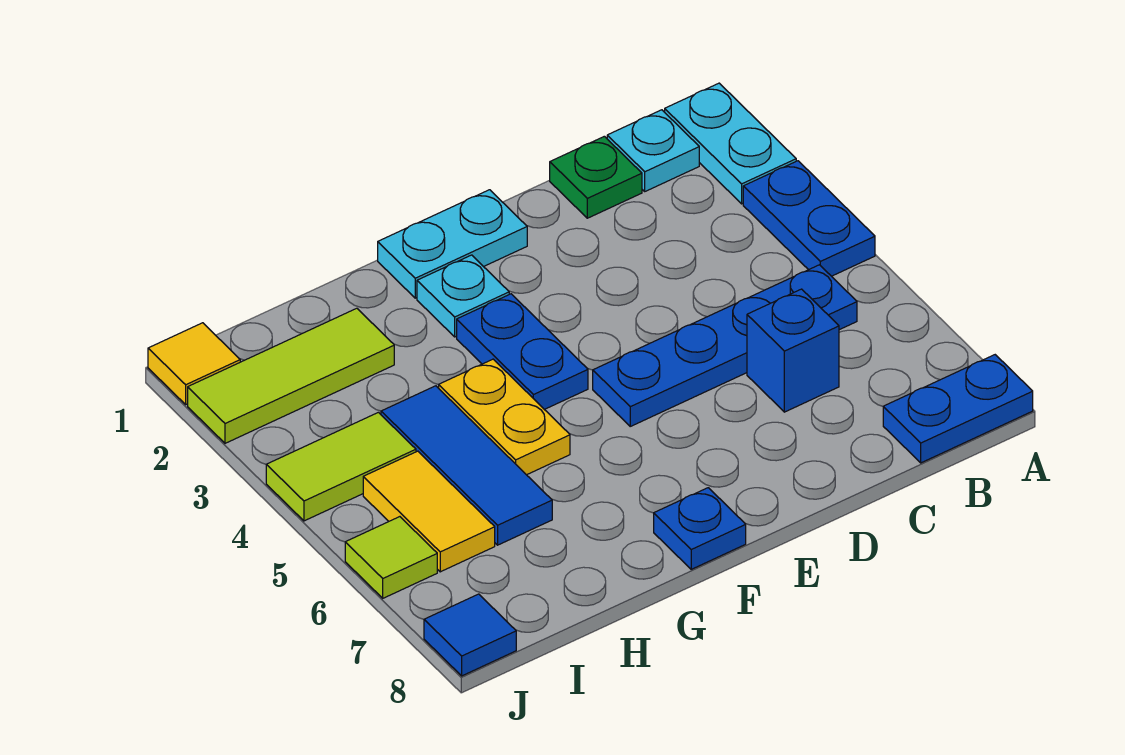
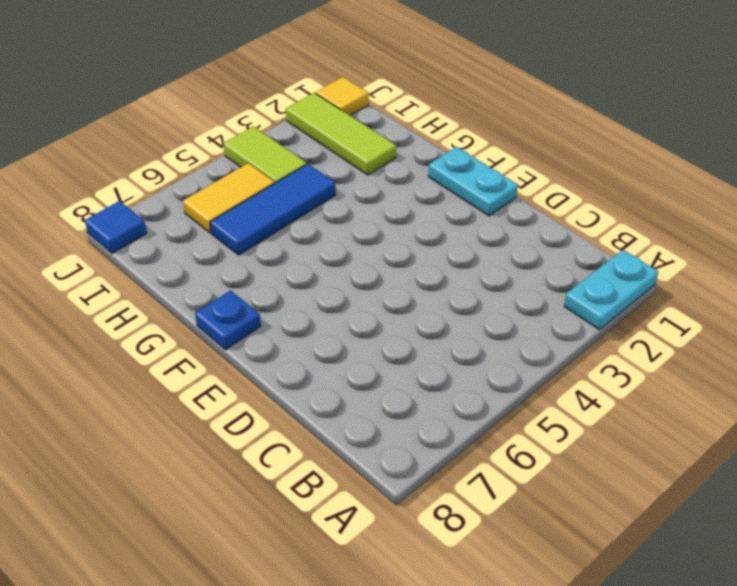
none -> blue 1x2 plate [743,161,875,276]
none -> blue 1x2 plate [883,355,1033,463]
none -> cyan 1x1 plate [607,110,699,191]

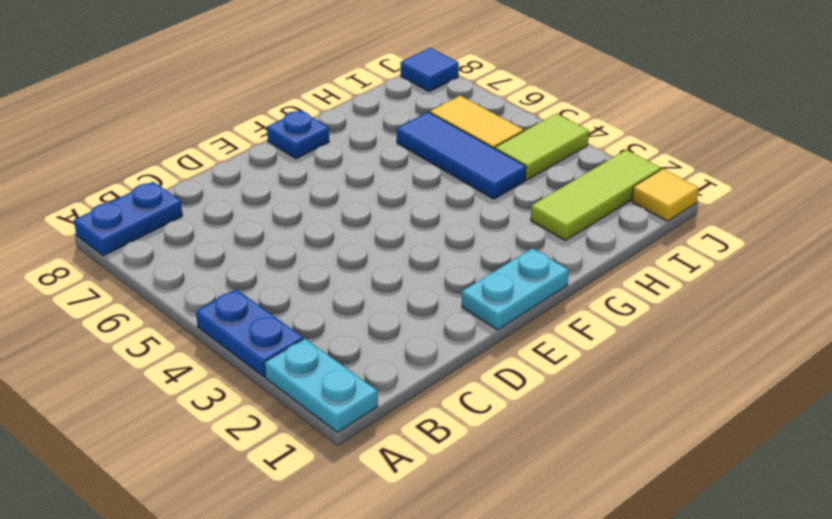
none -> cyan 1x1 plate [607,110,699,191]
none -> blue 1x4 plate [593,265,857,426]
none -> green 1x1 plate [550,136,642,218]

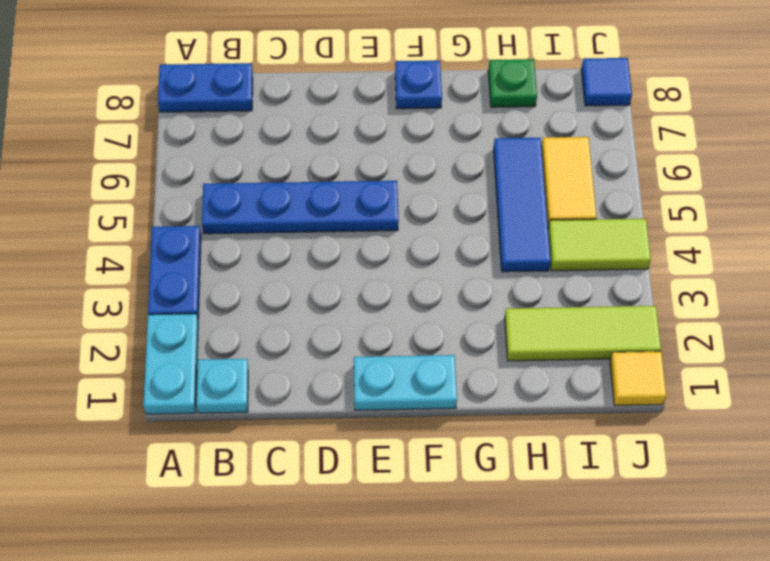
green 1x1 plate [488,59,537,107] -> green 1x1 plate moved to [550,136,642,218]
none -> blue 1x1 brick [747,289,839,412]
none -> cyan 1x1 plate [417,255,509,337]
none -> blue 1x2 plate [457,294,588,410]

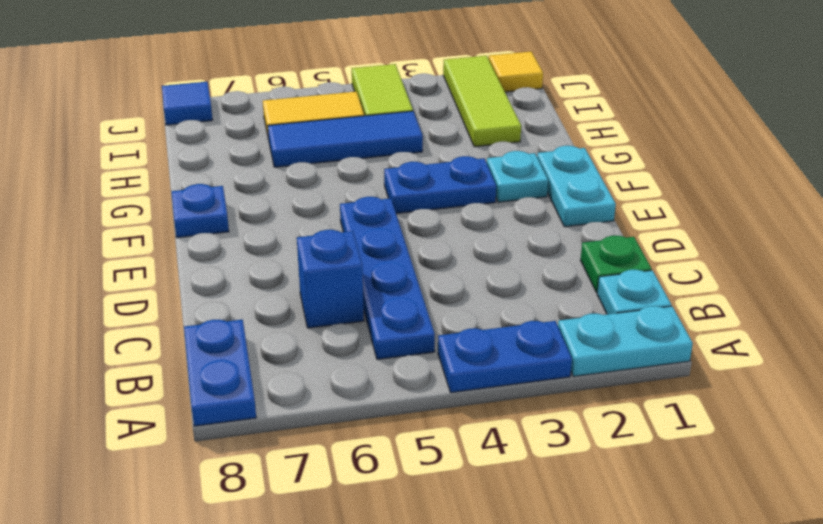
none -> yellow 1x2 plate [439,359,570,475]
none -> lime 1x1 tile [345,517,437,598]

